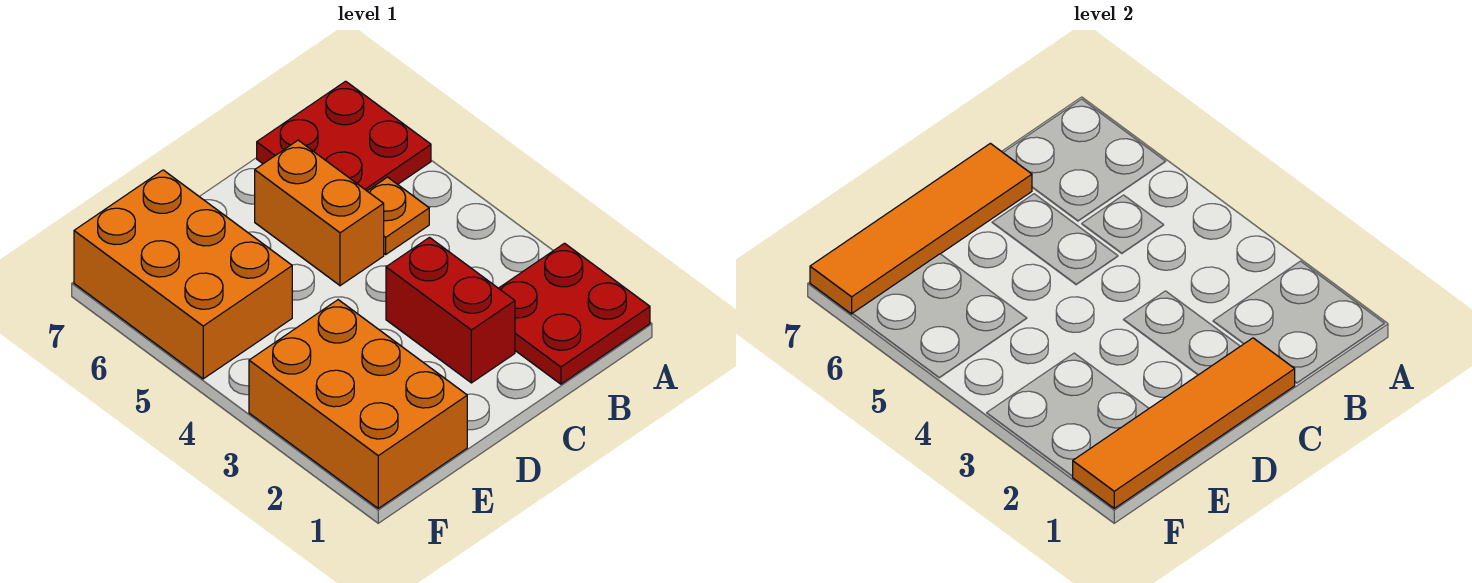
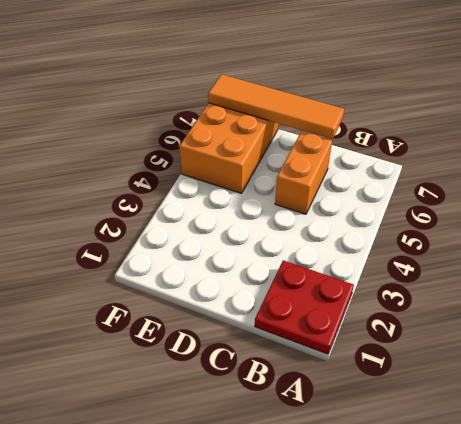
none -> red 2x2 plate [257,81,431,191]
none -> orange 1x1 plate [368,177,429,254]

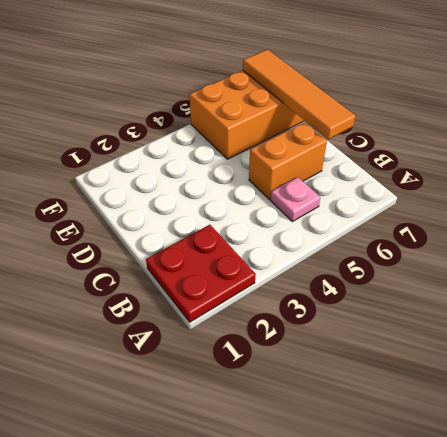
pink 1x1 plate [271,177,320,222] -> orange 1x1 plate [368,177,429,254]
none -> red 2x2 plate [257,81,431,191]
none -> red 1x2 brick [386,238,515,383]

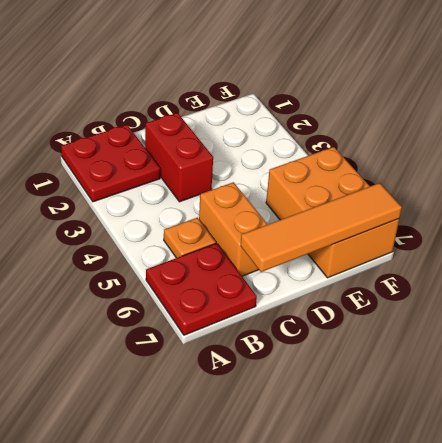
none -> orange 2x3 brick [249,300,467,508]
none -> orange 1x4 tile [1073,338,1295,508]

